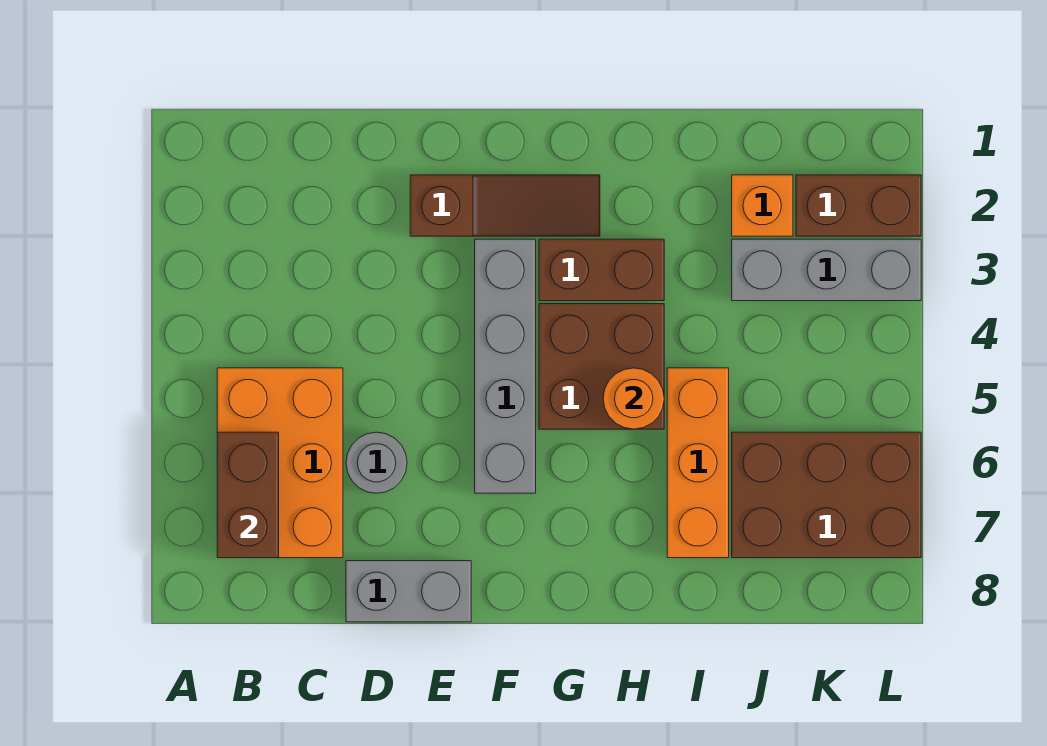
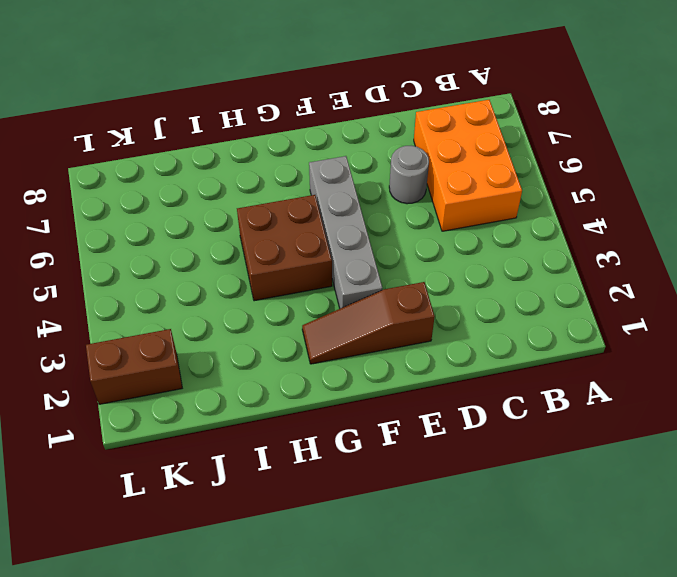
none -> grey 1x2 brick [346,561,471,622]
none -> brown 1x2 brick [539,239,664,301]
none -> orange 1x3 brick [667,368,729,558]

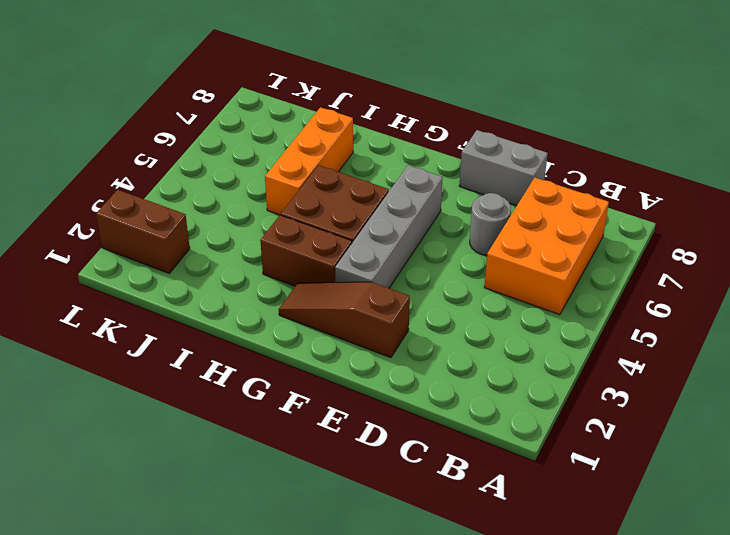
none -> orange 1x1 brick [732,175,793,236]
none -> grey 1x3 brick [732,239,921,301]
none -> brown 2x3 brick [732,432,921,558]

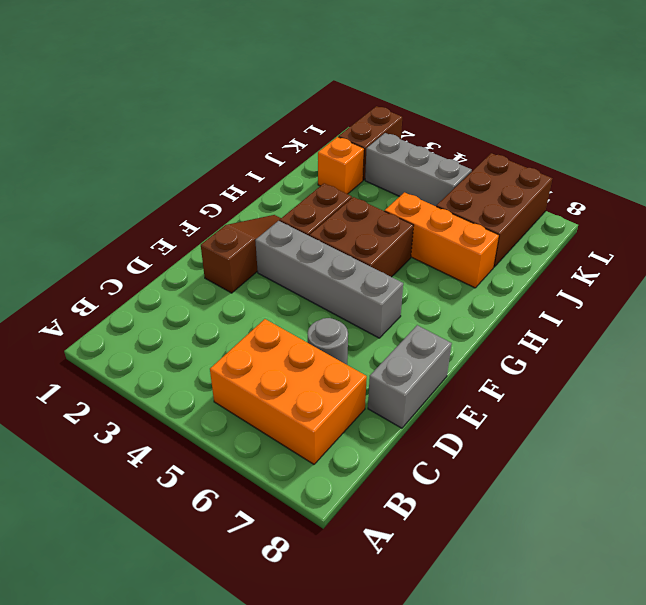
grey 1x3 brick [365,133,472,206] -> grey 1x3 brick turned to [732,239,921,301]
none -> brown 1x2 brick [217,432,279,558]
none -> orange 1x1 round brick [603,368,664,429]

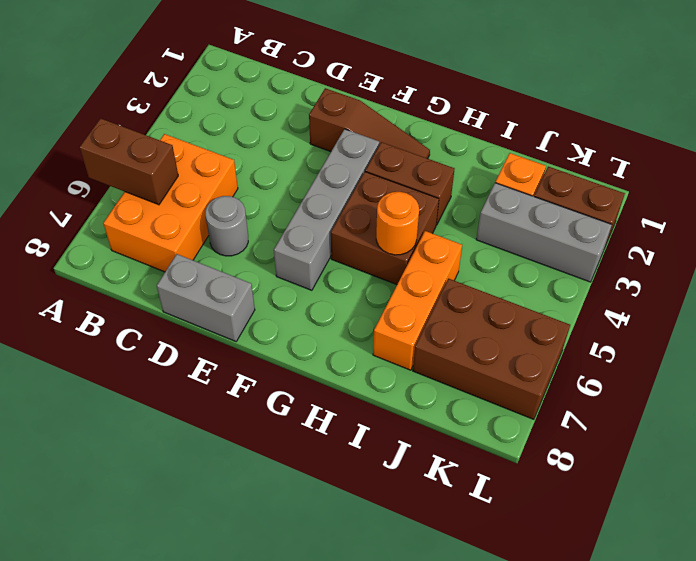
brown 1x2 brick [80,118,178,205] -> brown 1x2 brick turned to [217,432,279,558]

